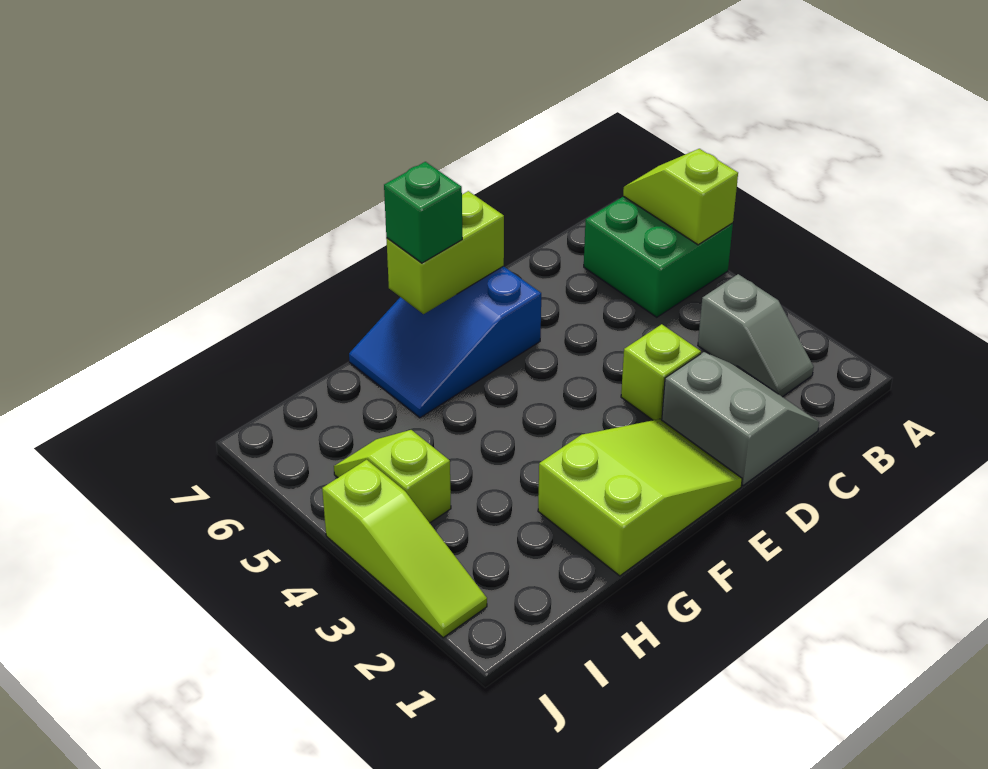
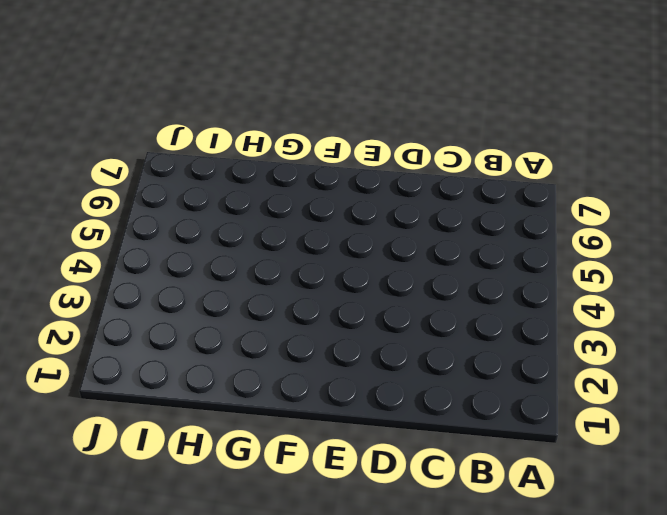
none -> green 2x2 brick [584,196,733,317]
none -> grey 1x2 slope [698,274,814,397]

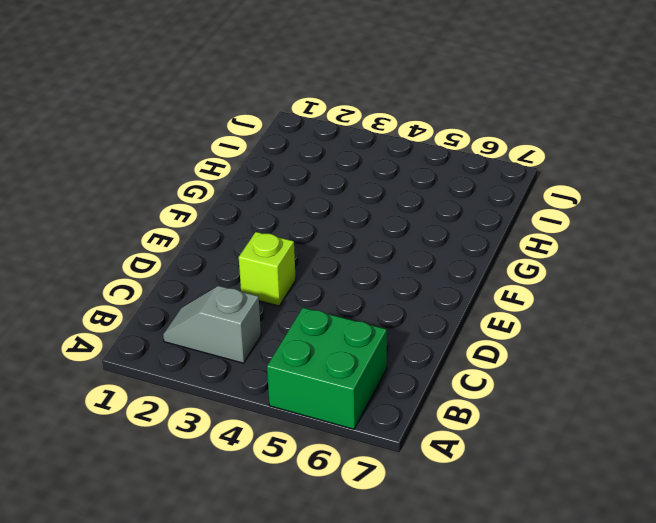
none -> grey 2x2 slope [662,352,819,486]
none -> lime 2x3 slope [538,419,742,576]

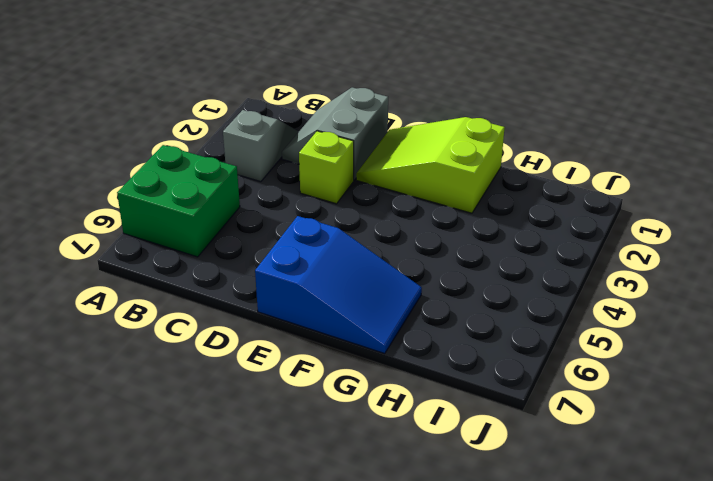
none -> lime 1x2 slope [334,430,451,523]
none -> lime 1x3 slope [322,460,487,638]

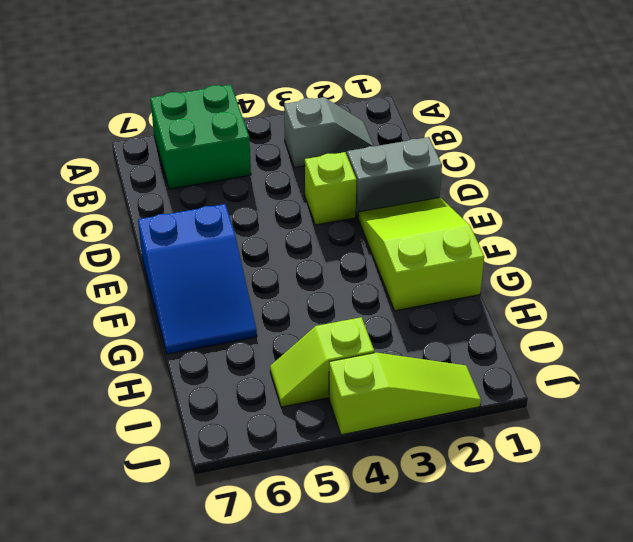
none -> lime 1x2 slope [623,149,738,245]
none -> lime 1x2 brick [386,191,504,314]

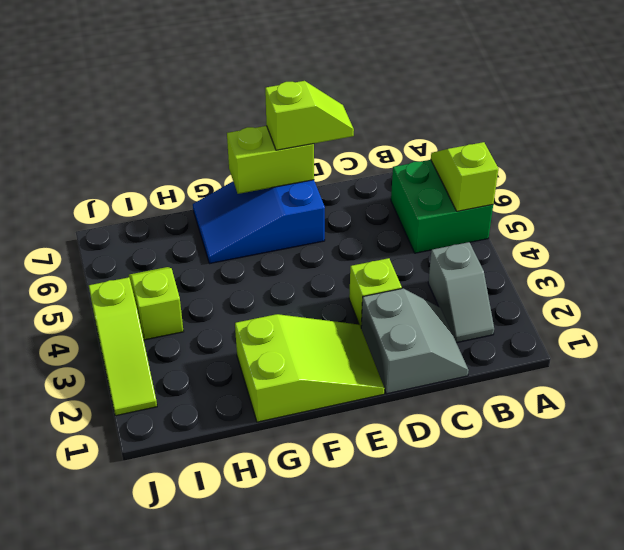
lime 1x2 slope [265,81,354,150] -> none
none -> green 1x1 brick [384,162,462,263]

